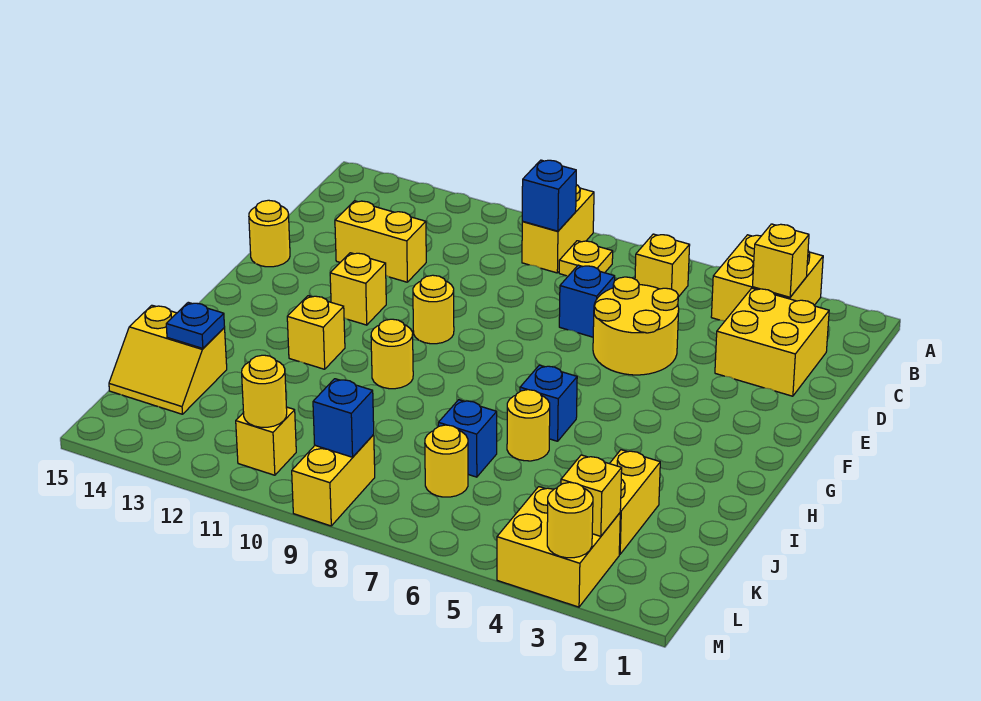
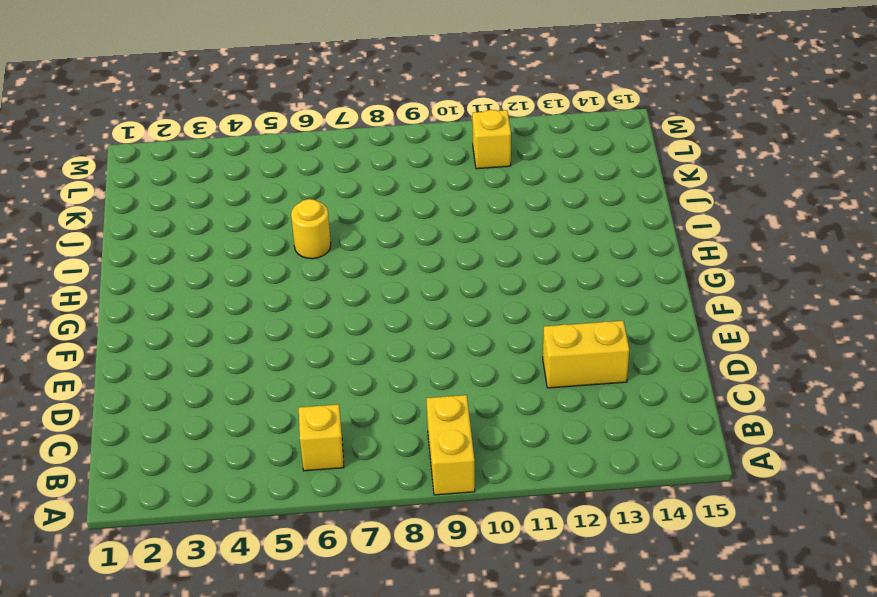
none -> yellow 2x2 brick [711,235,823,321]
none -> yellow 1x1 plate [559,241,613,276]
none -> yellow 2x2 brick [715,288,829,396]

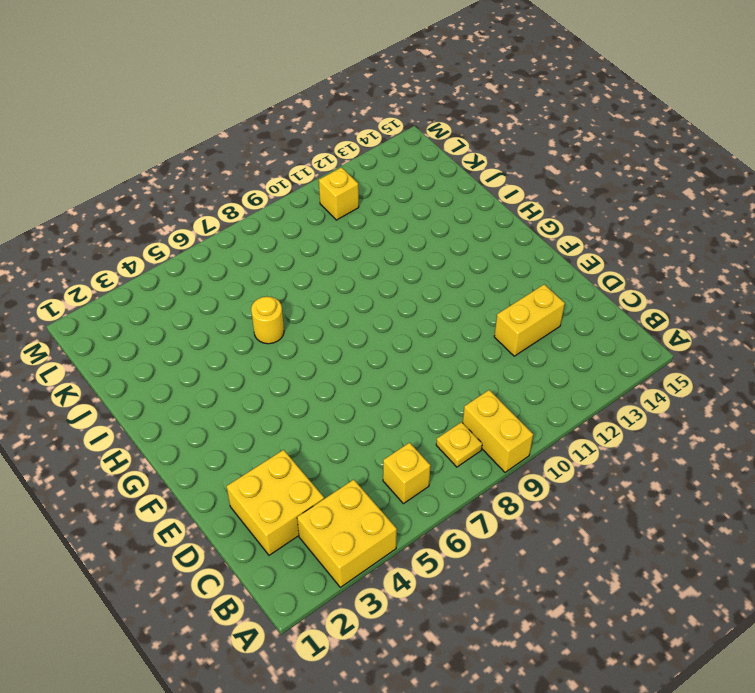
none -> yellow 2x2 round brick [593,277,679,375]
none -> blue 1x1 brick [559,265,615,337]
none -> yellow 1x1 round brick [249,200,290,267]

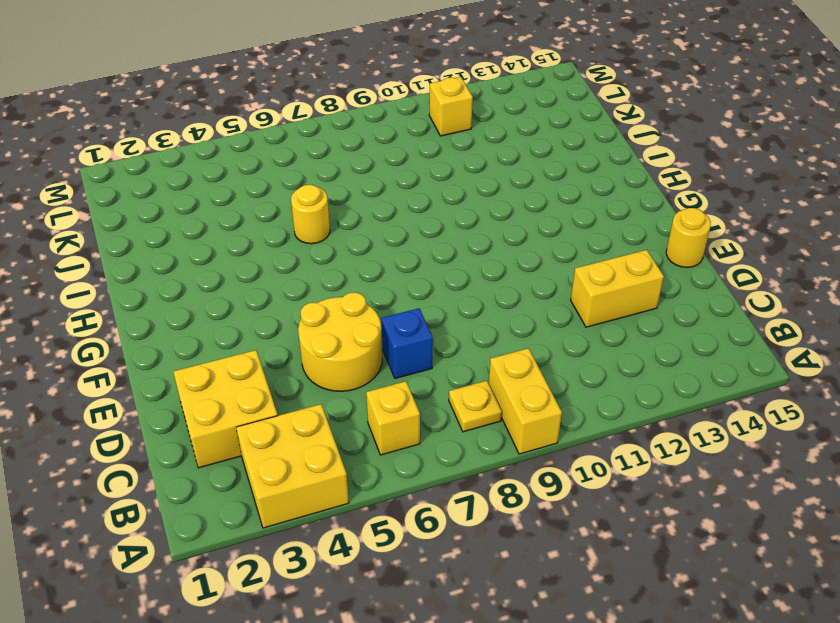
none -> yellow 1x1 round brick [413,275,454,344]
none -> yellow 1x1 brick [330,253,386,325]
none -> blue 1x1 brick [520,365,577,441]

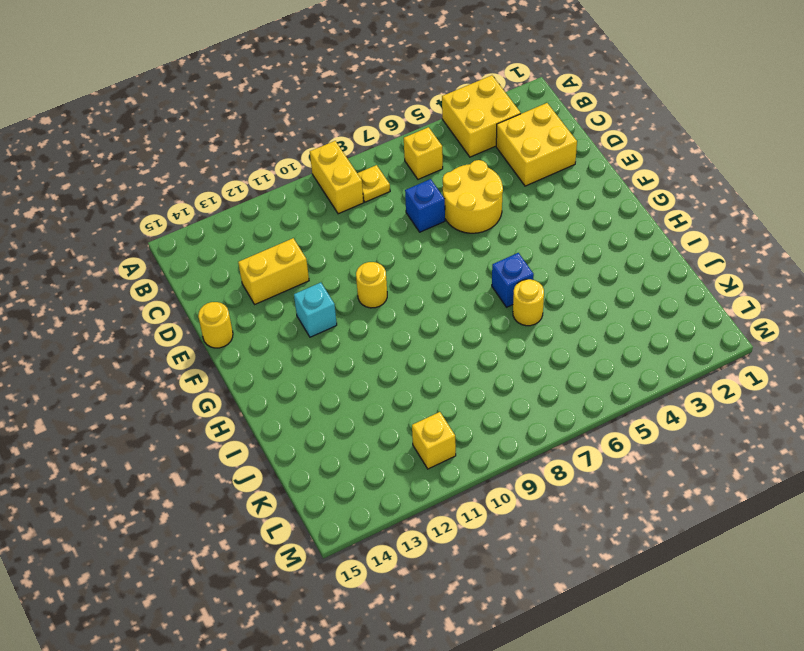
cyan 1x1 brick [294,283,337,337] -> yellow 1x1 brick [330,253,386,325]
none -> yellow 1x1 round brick [371,319,413,389]
none -> yellow 1x1 brick [287,296,345,369]
none -> yellow 1x2 brick [610,450,660,554]

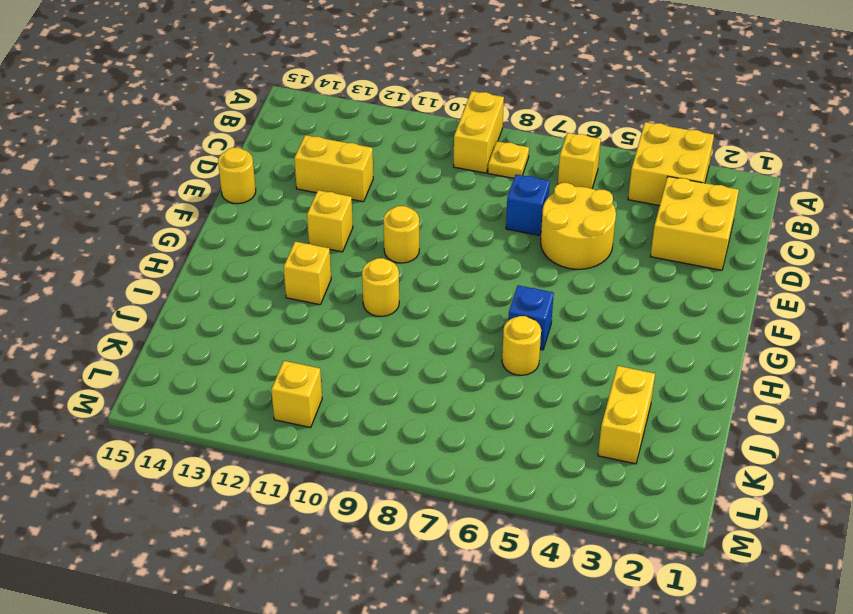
none -> blue 1x1 brick [438,400,497,477]
none -> yellow 2x2 slope [109,305,227,414]
none -> yellow 1x1 round brick [425,425,468,497]

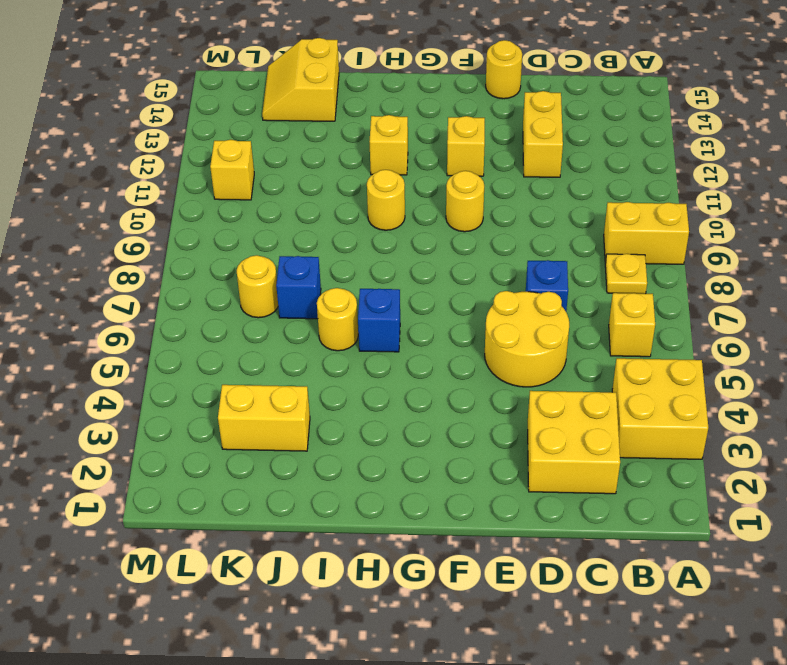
none -> yellow 2x2 brick [497,487,620,607]
none -> yellow 1x2 brick [292,434,375,526]
none -> yellow 1x1 brick [753,224,809,297]

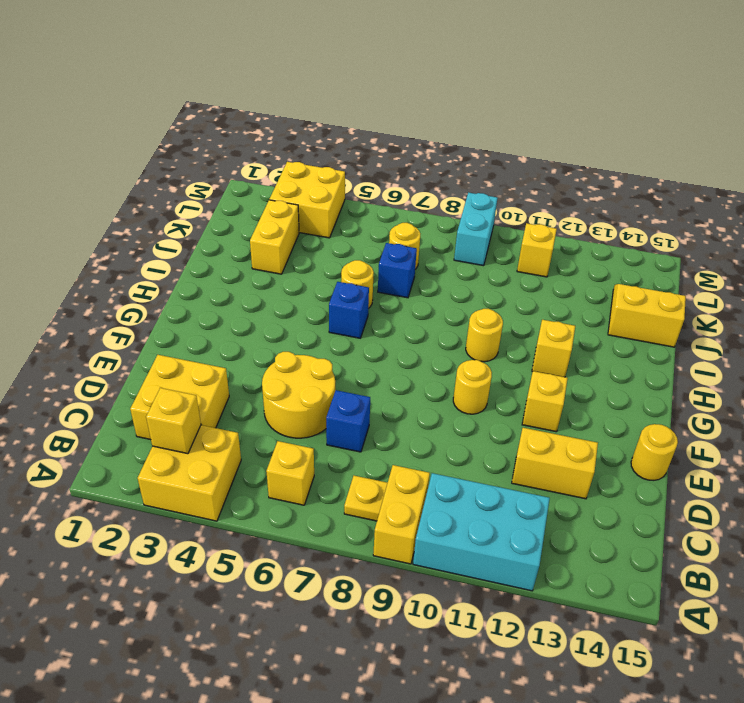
cyan 2x3 brick [413,473,550,591] -> none
cyan 1x2 brick [454,192,497,266] -> yellow 1x2 brick [292,434,375,526]
none -> blue 1x1 brick [522,160,576,231]
none -> blue 1x1 plate [166,302,225,348]
none -> yellow 1x1 brick [561,455,622,536]

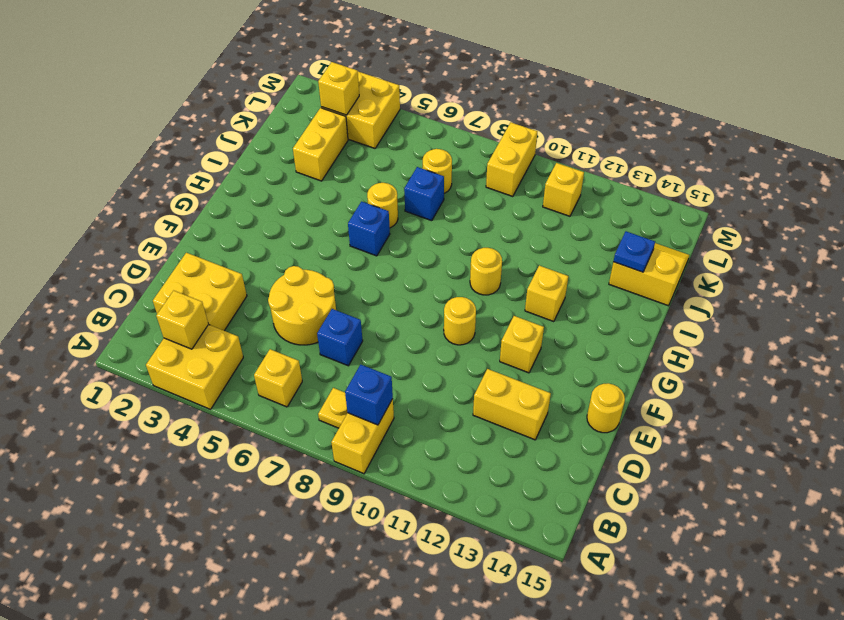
none -> blue 1x1 brick [313,379,374,457]
none -> yellow 1x1 round brick [242,355,287,427]
none -> yellow 1x1 round brick [547,482,593,558]

